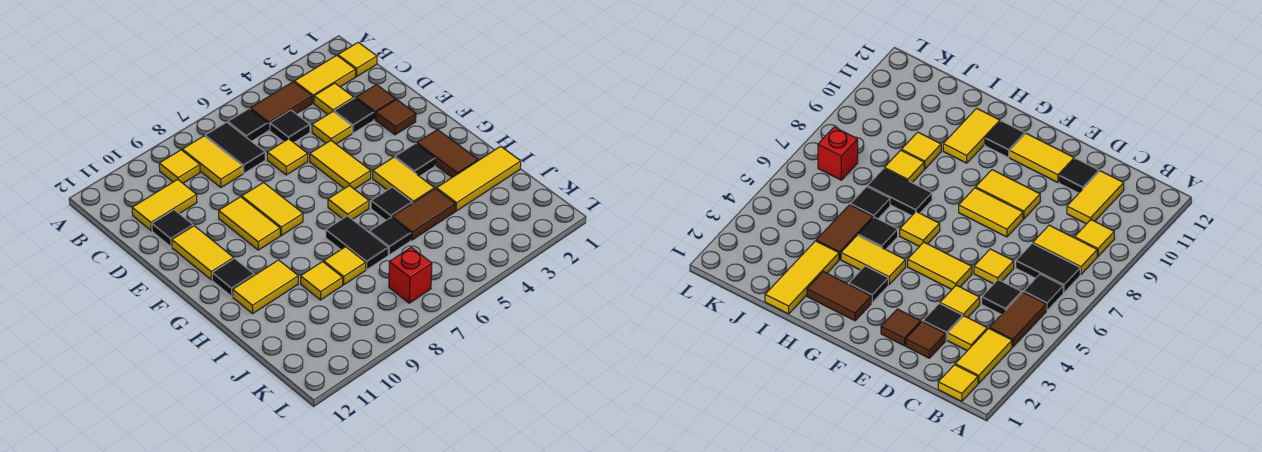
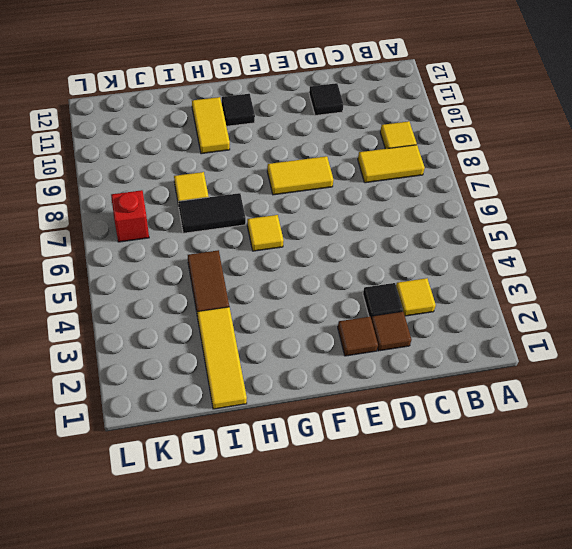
none -> yellow 1x1 tile [338,42,377,77]
none -> yellow 1x2 tile [294,55,356,103]
none -> brown 1x2 tile [250,82,312,130]
none -> black 1x1 tile [228,109,268,141]

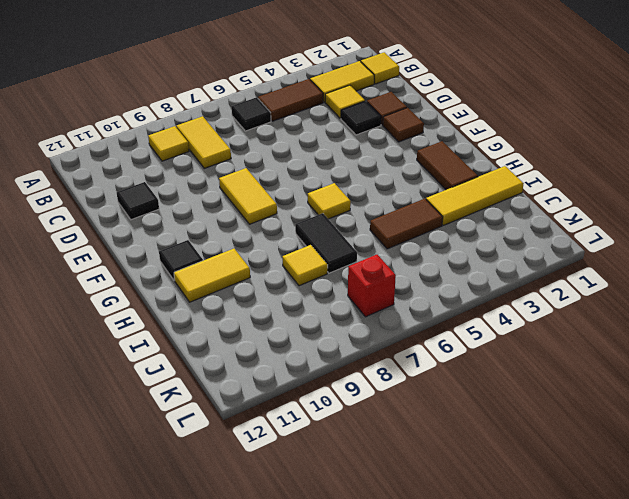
none -> black 1x2 tile [205,122,265,173]
none -> black 1x1 tile [270,110,310,143]
none -> yellow 1x2 tile [132,179,197,231]
none -> yellow 1x1 tile [312,112,352,144]

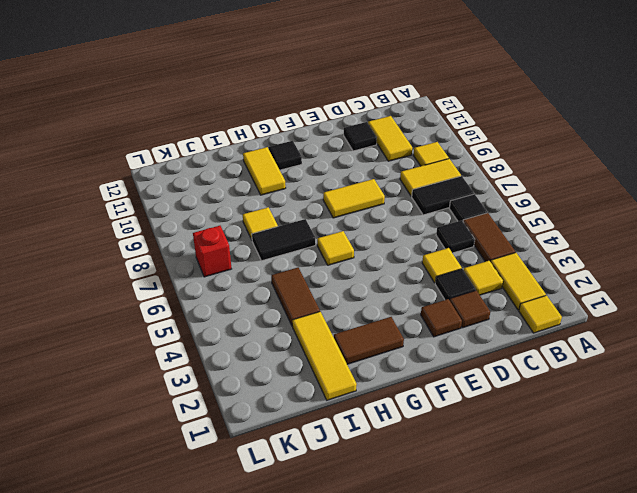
none -> yellow 1x1 tile [267,139,308,175]
none -> yellow 1x2 tile [310,141,371,189]
none -> yellow 1x2 tile [219,197,280,250]
none -> yellow 1x2 tile [172,226,234,280]

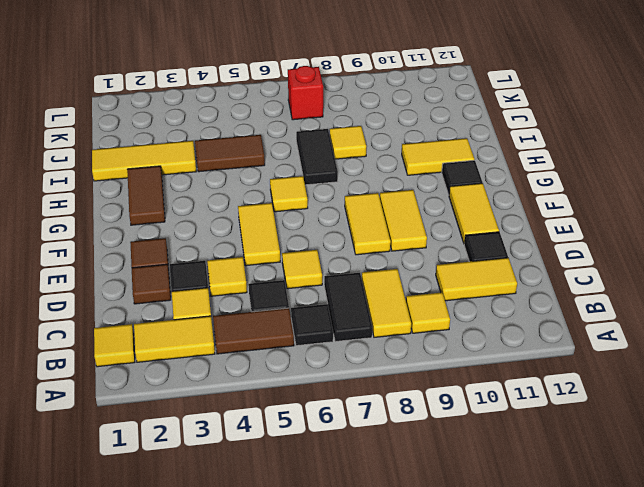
none -> black 1x1 tile [395,143,435,176]
none -> yellow 1x2 tile [373,157,434,203]
none -> black 1x1 tile [371,187,412,220]
none -> black 1x1 tile [369,218,411,255]

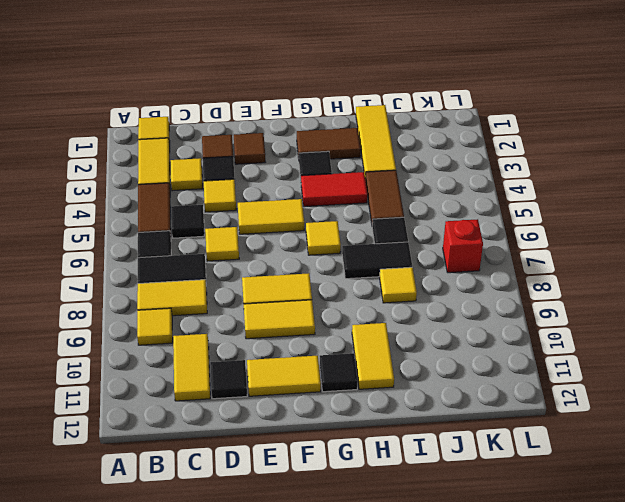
red 1x2 tile [301,172,367,207] -> yellow 1x2 tile [373,157,434,203]
none -> black 1x1 tile [371,187,412,220]
none -> yellow 1x1 tile [301,262,343,300]

